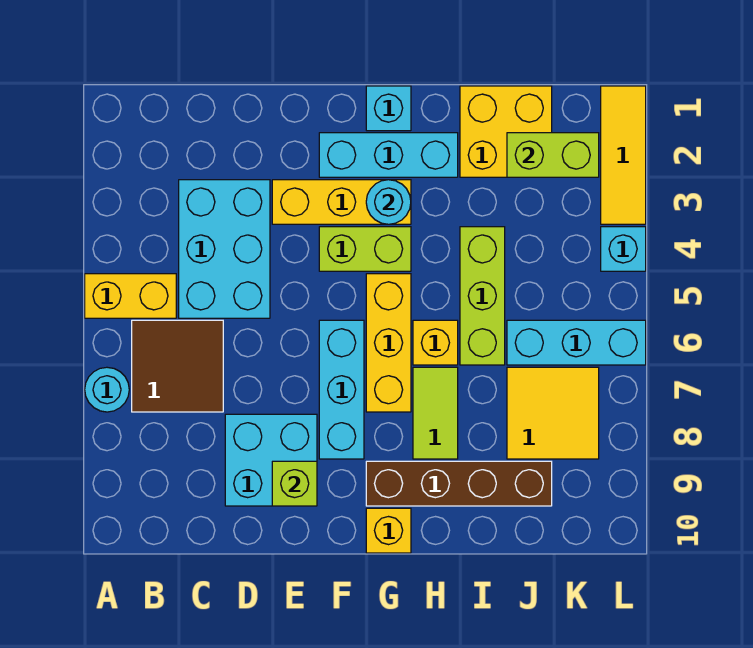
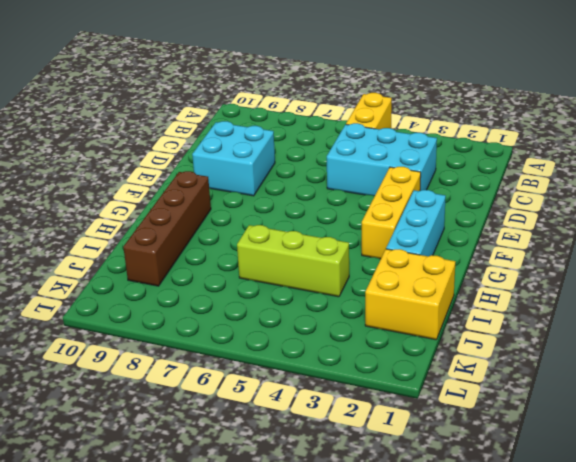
none -> cyan 1x1 round brick [85,367,129,412]
none -> brown 2x2 tile [132,320,223,412]
none -> lime 1x2 brick [319,227,411,271]

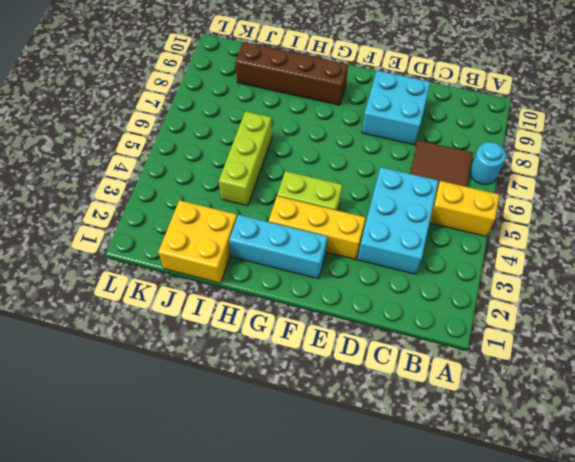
none -> cyan 1x3 brick [319,320,364,459]
none -> cyan 1x1 brick [366,86,411,131]
none -> yellow 1x3 brick [366,274,411,412]

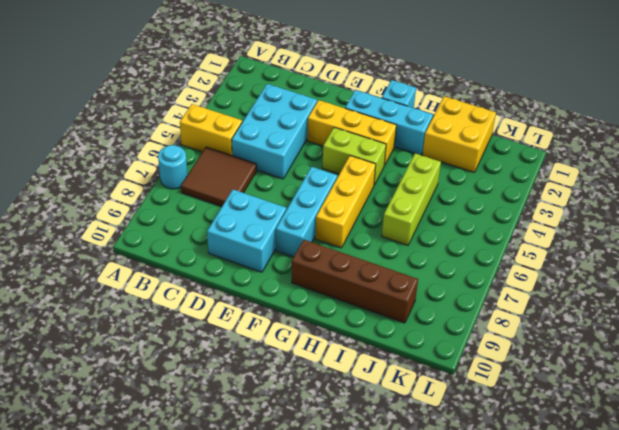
none -> yellow 1x1 brick [366,508,411,553]
none -> yellow 1x1 brick [413,320,458,365]
none -> lime 1x2 tile [413,367,458,459]

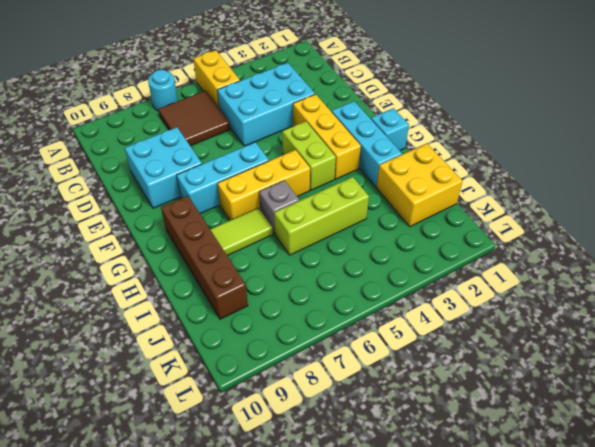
grey 1x1 brick [259,180,299,234] -> yellow 1x1 brick [413,320,458,365]
none -> yellow 1x1 brick [366,508,411,553]
none -> cyan 1x3 brick [507,320,646,365]
none -> yellow 2x2 tile [507,367,599,459]

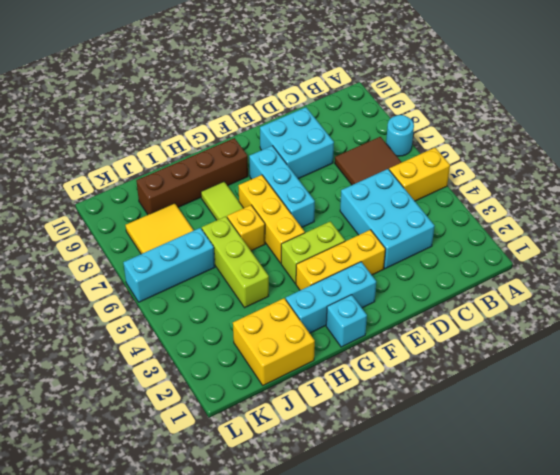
none -> yellow 1x1 brick [366,508,411,553]
none -> yellow 1x3 tile [601,86,646,224]
none -> cyan 1x1 brick [601,227,646,271]

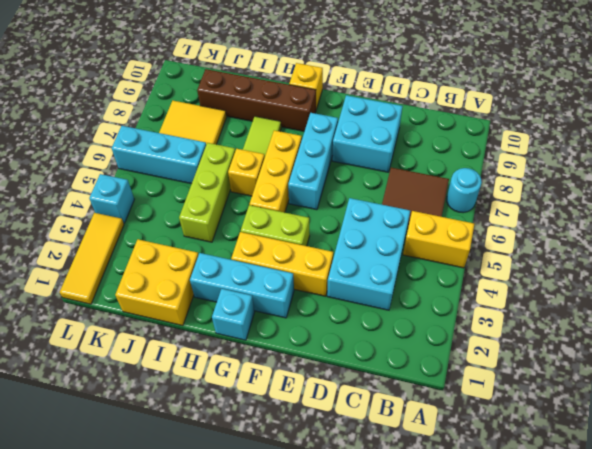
none -> lime 1x1 brick [272,461,317,506]
none -> cyan 1x1 round brick [366,180,411,224]
none -> lime 1x2 brick [507,133,599,177]

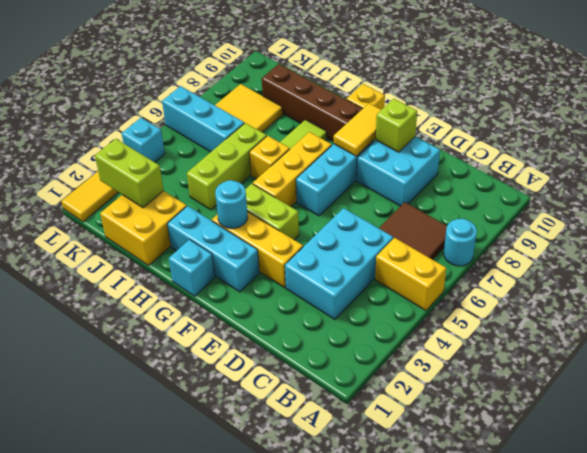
yellow 1x2 tile [334,103,381,156] -> none

